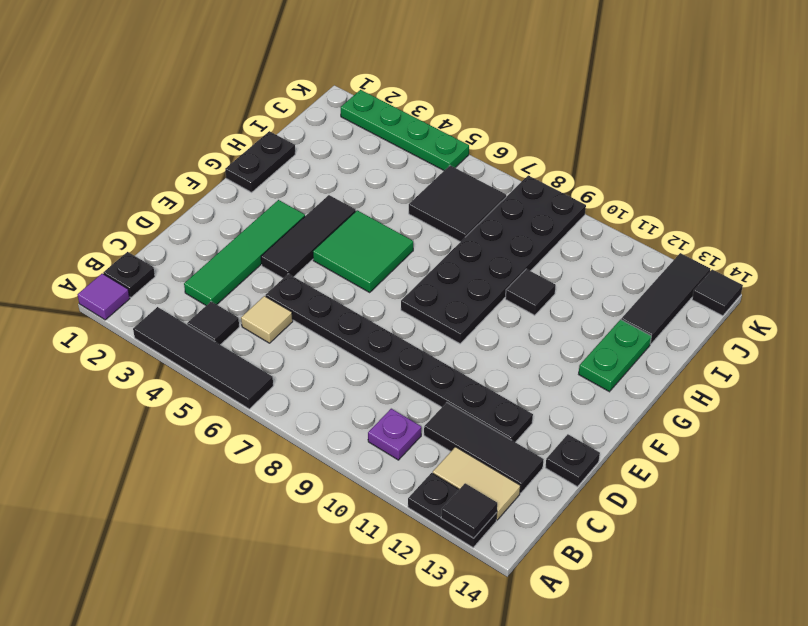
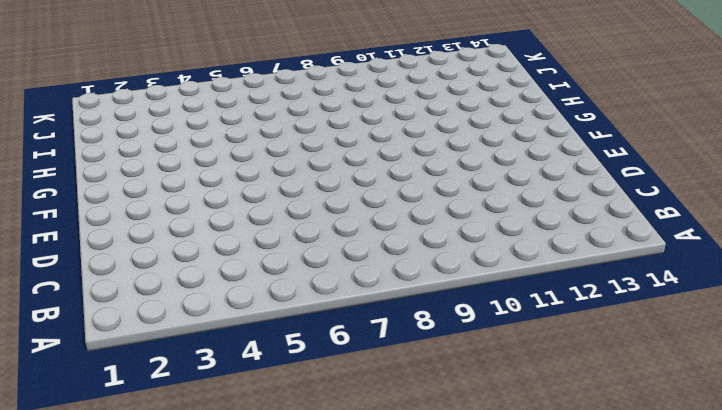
none -> purple 1x1 tile [78,274,130,320]
none -> black 1x4 tile [133,307,273,409]
none -> black 1x2 plate [408,473,497,548]

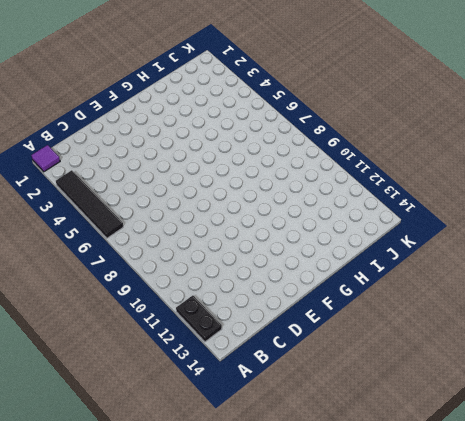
none -> black 1x1 plate [103,252,155,297]
none -> black 1x1 tile [187,302,239,345]
none -> purple 1x1 plate [368,409,421,460]

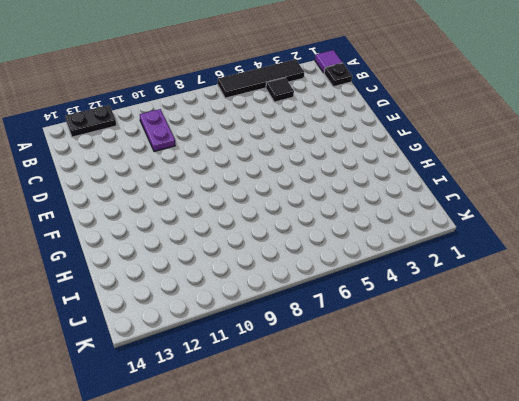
purple 1x2 plate [140,109,175,152] -> purple 1x1 plate [368,409,421,460]
none -> tan 1x2 tile [433,447,520,520]
none -> green 1x4 tile [184,200,305,305]
none -> tan 1x1 tile [241,296,293,343]

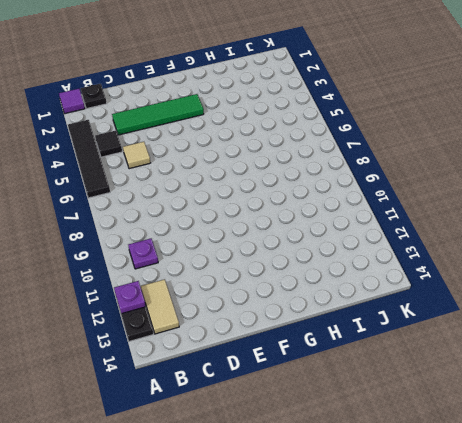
purple 1x1 plate [114,281,146,314] -> none
none -> black 1x3 tile [424,403,544,493]
none -> black 1x8 plate [266,274,533,442]
none -> black 1x1 plate [545,434,600,487]

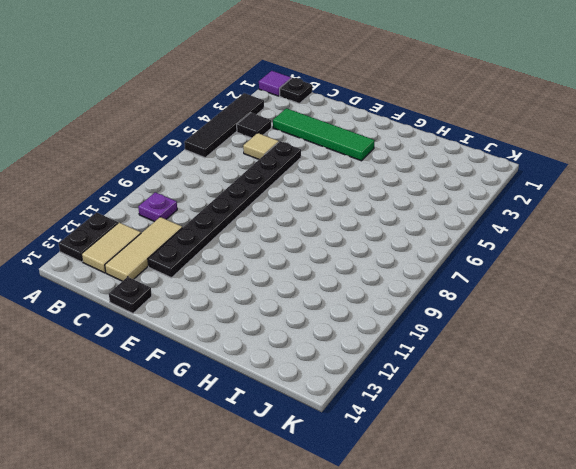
tan 1x3 tile [105,217,182,281] -> black 1x3 tile [424,403,544,493]
none -> black 1x3 tile [261,195,356,278]
none -> green 2x2 tile [313,210,413,292]
none -> black 2x6 plate [401,175,586,344]

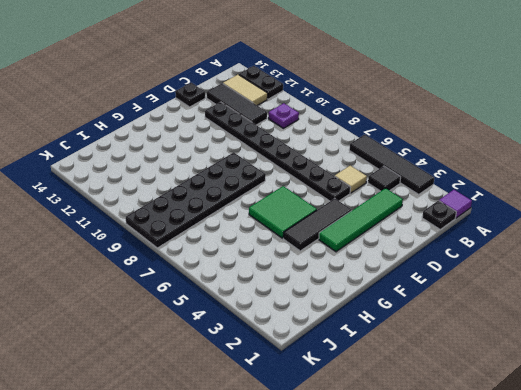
none -> black 1x2 plate [225,131,295,192]
none -> green 1x2 plate [579,320,651,392]
none -> black 1x1 tile [505,269,556,315]

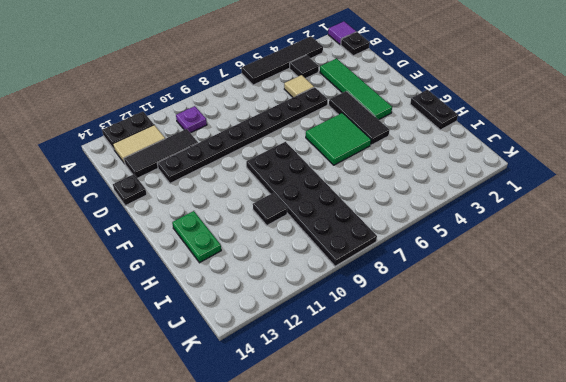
none -> black 2x2 tile [409,166,506,242]
none -> black 1x3 tile [621,253,710,344]
none -> green 1x4 plate [341,90,469,170]

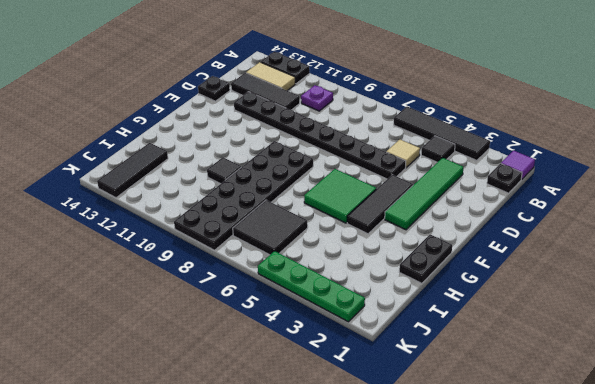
none -> green 1x2 plate [579,320,651,392]
none -> black 1x1 tile [692,269,743,316]
none -> black 1x1 tile [441,483,497,538]

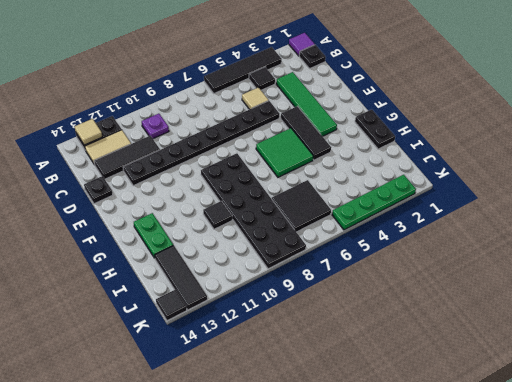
tan 1x1 tile [75,119,102,145] -> black 1x1 tile [441,483,497,538]

